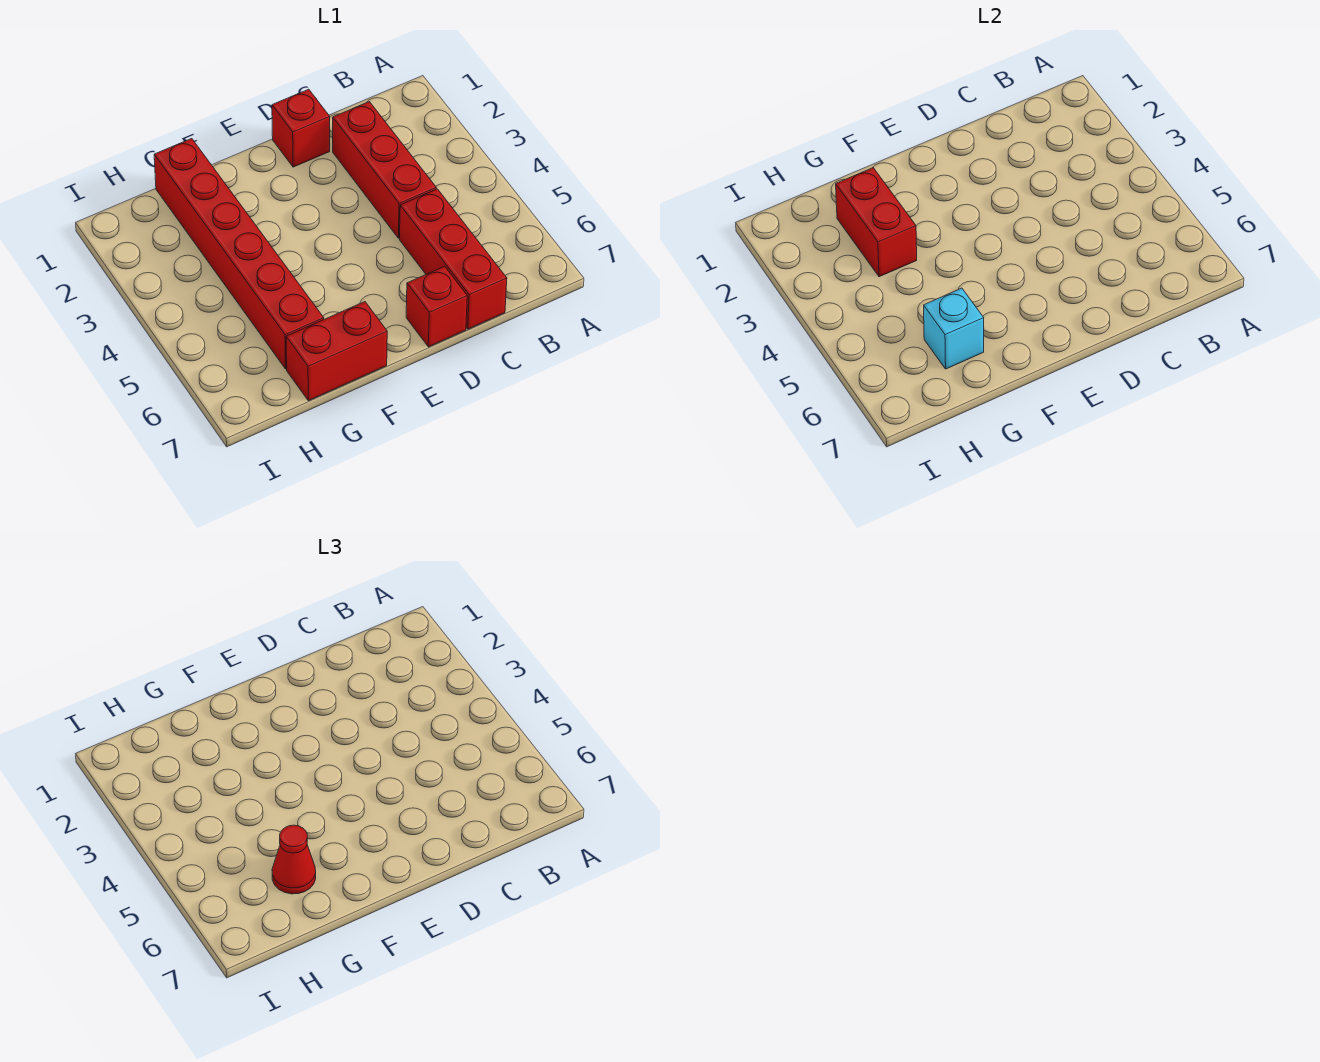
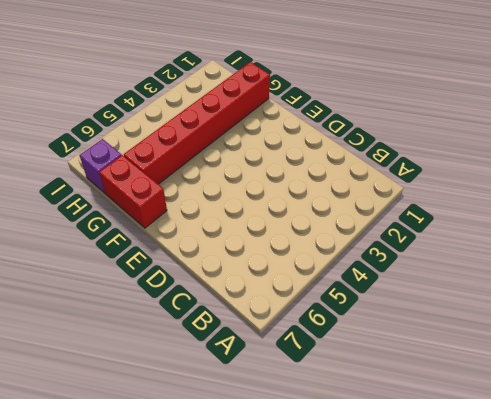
purple 1x1 brick [79,139,122,193] -> none
none -> red 1x3 brick [333,102,436,238]
none -> red 1x3 brick [400,189,507,329]

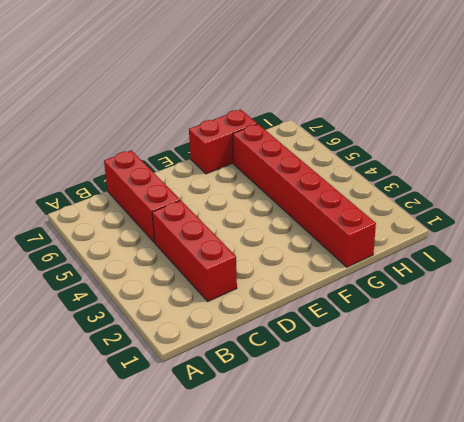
none -> red 1x1 brick [272,89,330,167]
none -> red 1x1 brick [406,266,467,347]

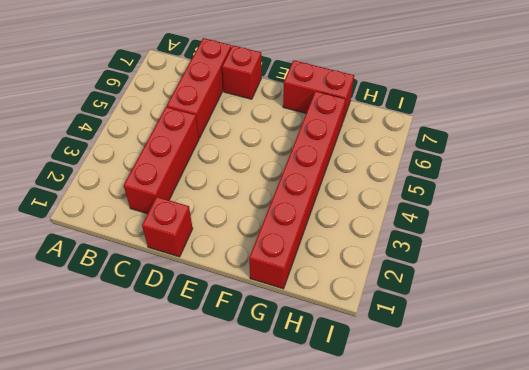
none -> red 1x2 brick [836,168,917,277]
none -> cyan 1x1 brick [924,288,984,369]

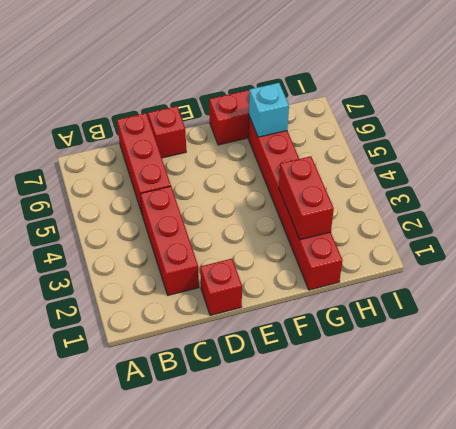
none -> red 1x1 cone [272,825,316,894]

